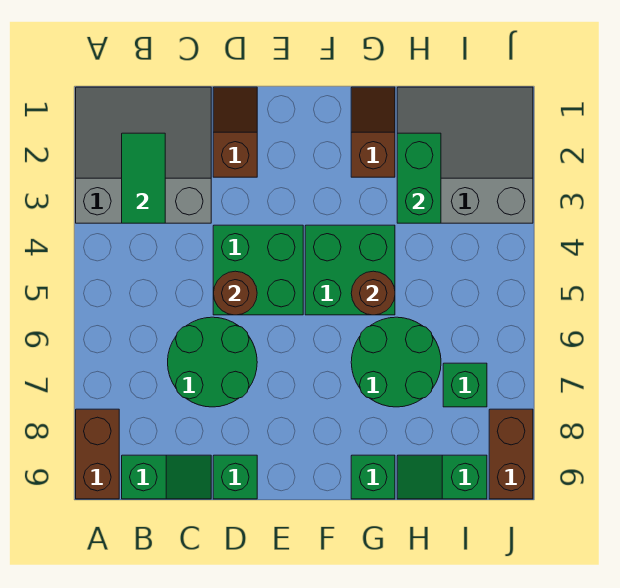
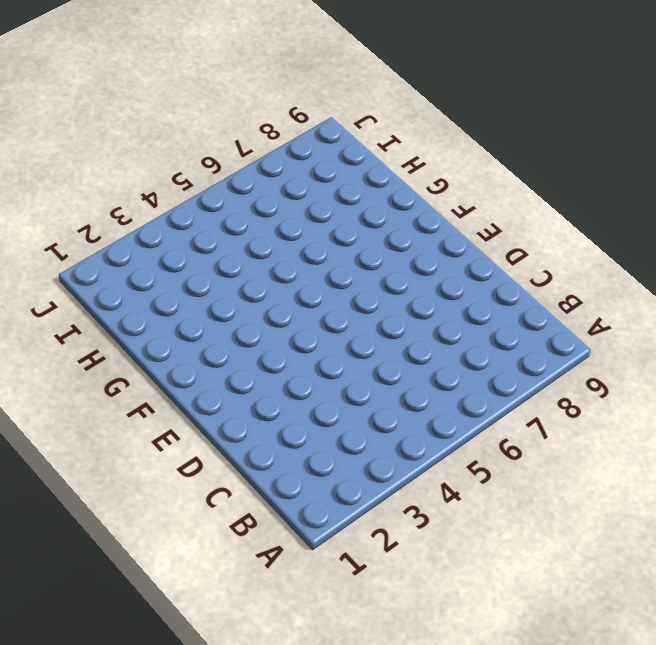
none -> grey 3x3 slope [76,87,211,223]
none -> brown 1x2 brick [76,409,119,499]
none -> green 1x2 slope [122,455,211,499]

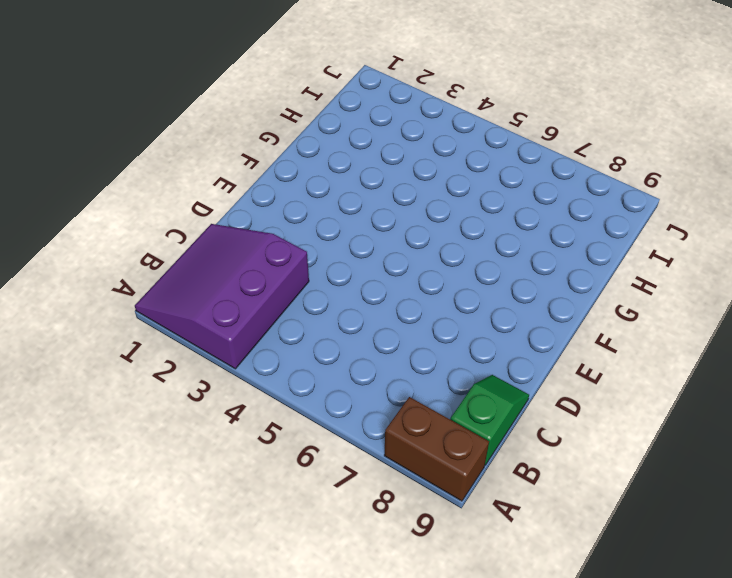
purple 3x3 slope [135,224,309,369] -> grey 3x3 slope [76,87,211,223]
none -> green 2x2 round brick [168,317,257,407]
none -> brown 1x2 slope [213,87,257,177]
none -> green 2x2 brick [213,225,303,315]

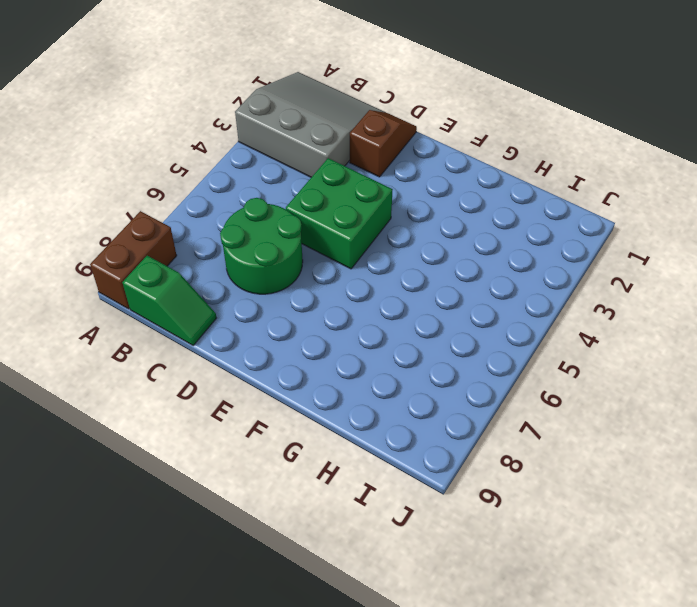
none -> green 1x1 brick [213,455,257,499]
none -> green 2x2 brick [305,225,395,315]
none -> brown 1x2 slope [351,87,395,177]

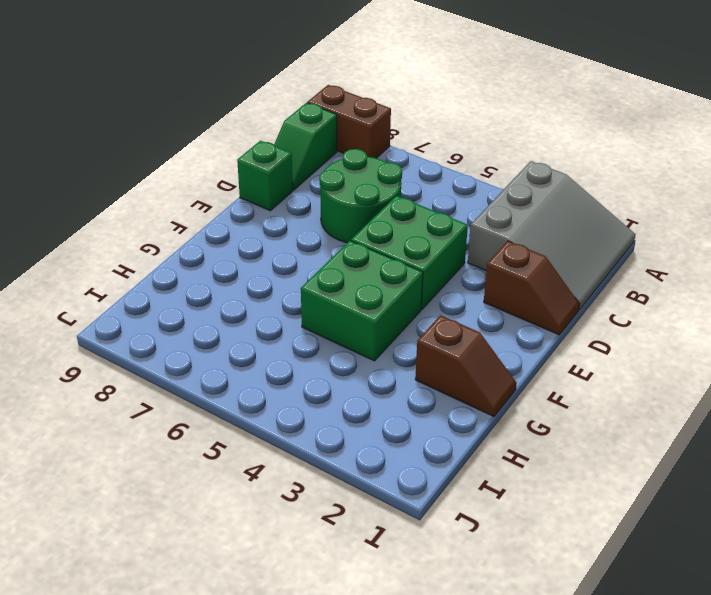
none -> green 2x2 round brick [351,317,441,407]
none -> green 1x1 brick [351,455,395,499]
none -> grey 3x3 slope [397,87,533,223]

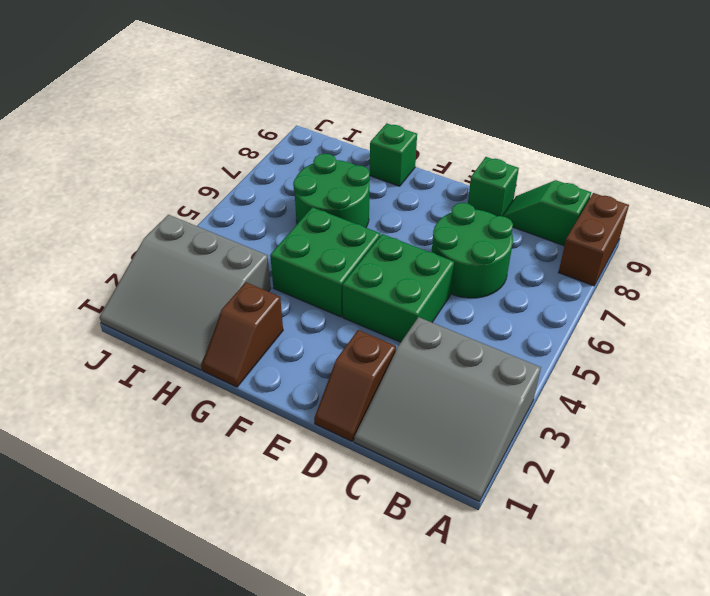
none -> green 1x2 slope [397,455,487,499]
none -> green 1x1 brick [443,363,487,407]
none -> brown 1x2 brick [489,409,533,499]

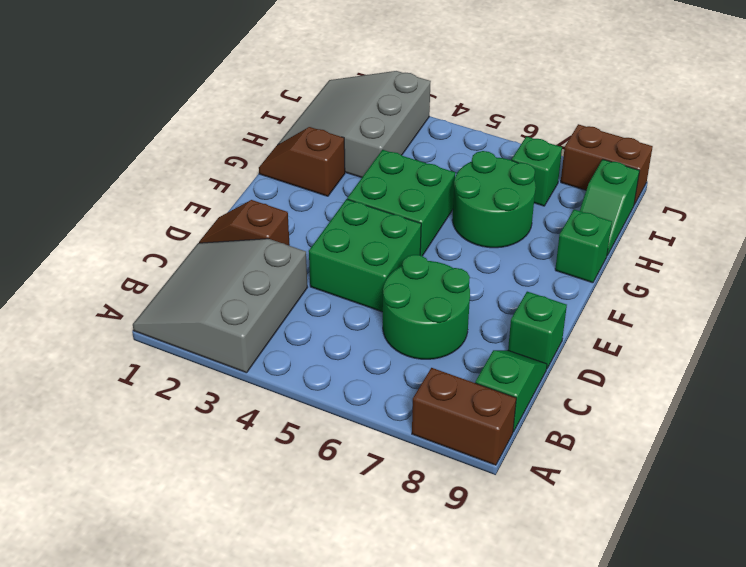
none -> green 1x2 tile [122,133,165,223]
none -> brown 1x1 round brick [213,271,257,315]
none -> brown 1x1 round brick [351,271,395,315]

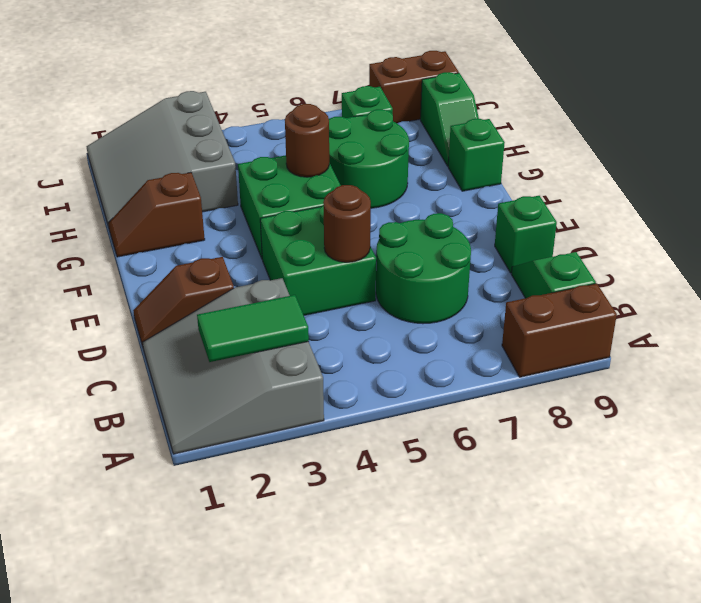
none -> green 1x2 brick [397,133,441,223]

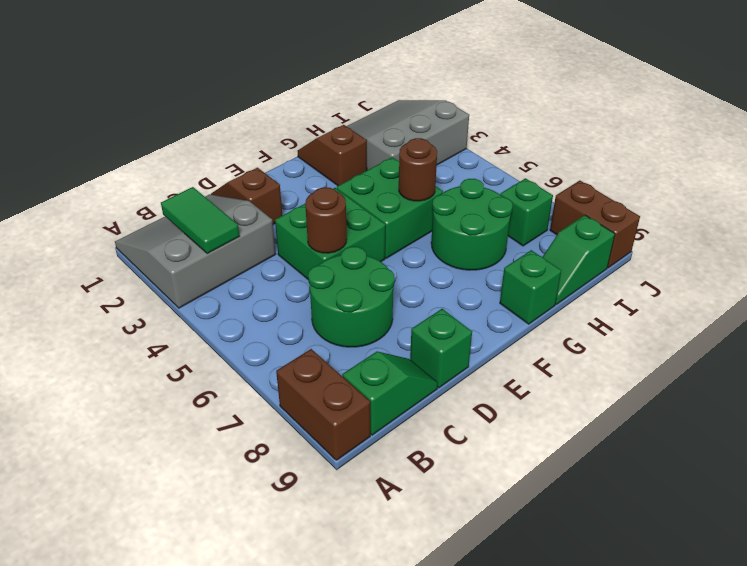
none -> green 1x2 brick [397,133,441,223]

